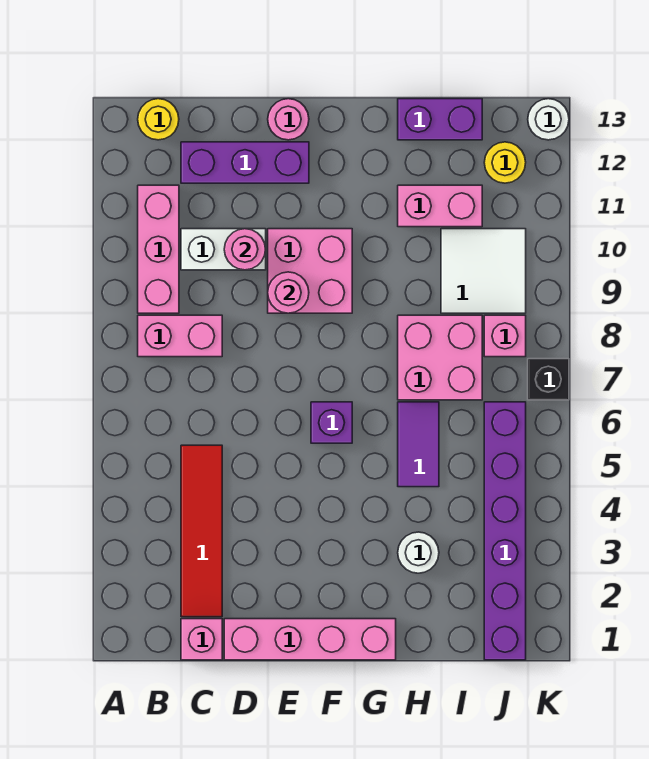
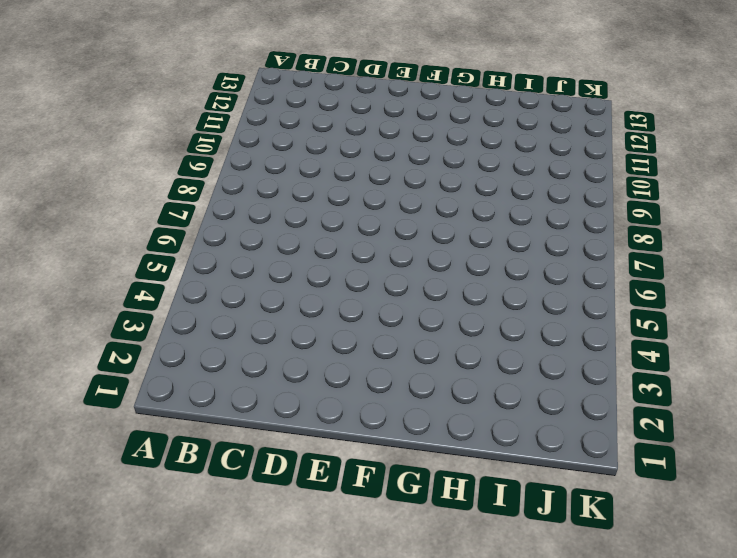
none -> pink 1x2 brick [138,315,222,357]
none -> pink 1x3 brick [138,185,179,313]
none -> yellow 1x1 round brick [138,99,179,140]

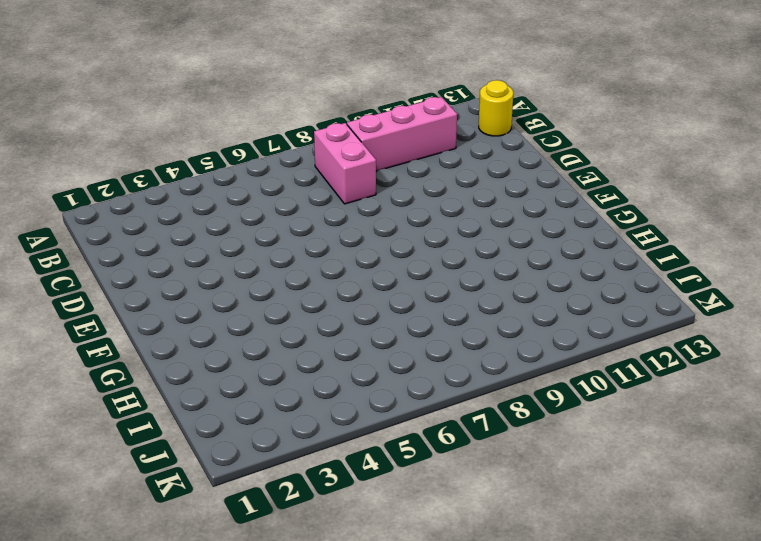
none -> pink 1x1 brick [181,619,222,660]
none -> red 1x4 tile [181,445,222,617]
none -> white 1x2 brick [181,229,266,270]

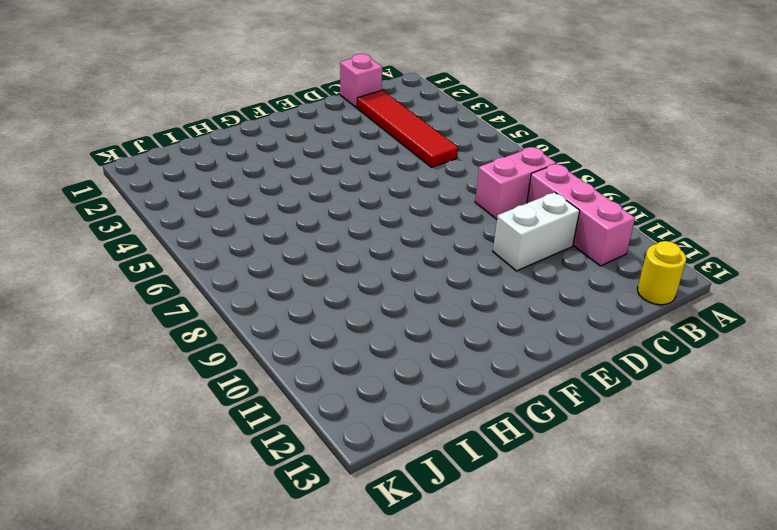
none -> purple 1x3 brick [181,142,309,183]
none -> pink 1x4 brick [224,619,396,660]
none -> pink 2x2 brick [268,229,352,313]

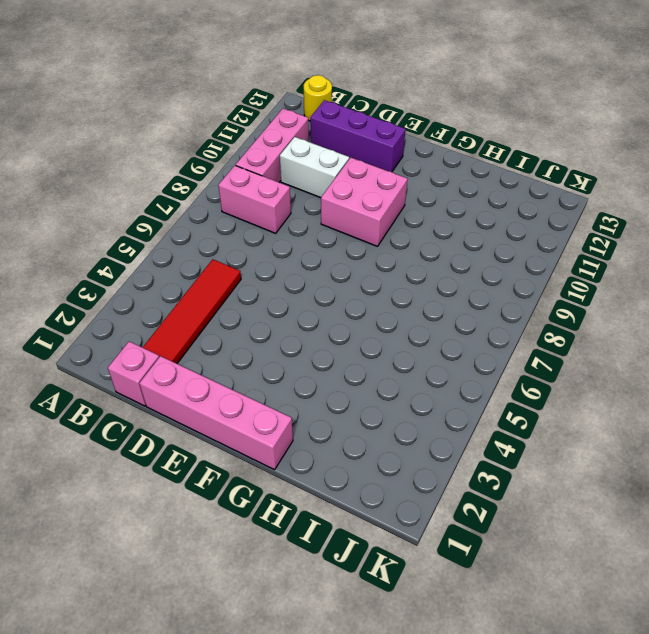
none -> pink 1x1 round brick [268,99,309,140]
none -> purple 1x1 brick [311,402,352,443]
none -> white 1x1 round brick [398,532,439,573]

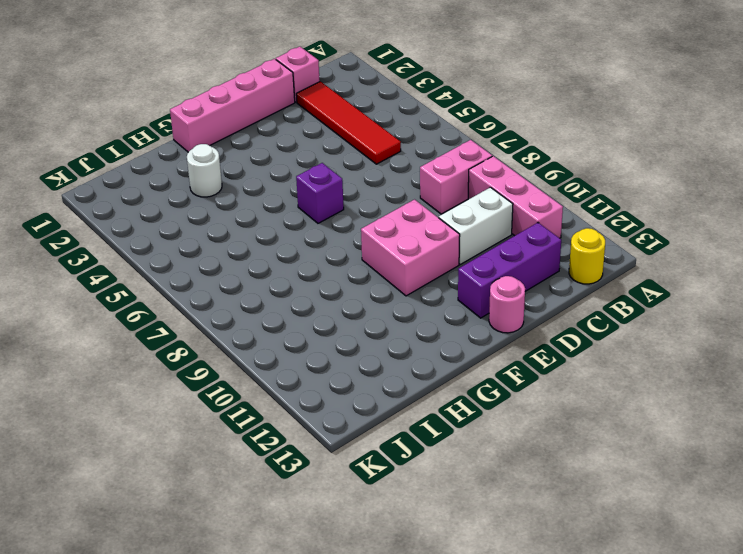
none -> purple 1x2 tile [398,402,439,487]
none -> pink 2x2 brick [398,315,482,400]
none -> pink 1x2 brick [398,185,482,227]

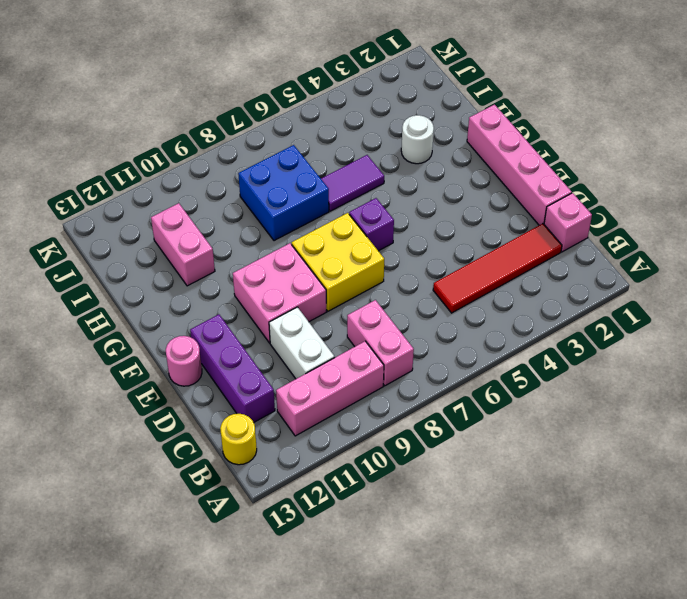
yellow 2x2 brick [292,213,384,311] -> none
blue 2x2 brick [238,145,329,241] -> pink 2x2 brick [398,315,482,400]
none -> purple 1x2 brick [398,99,482,140]
none -> white 2x2 tile [441,229,526,313]
none -> purple 1x6 brick [484,402,526,660]

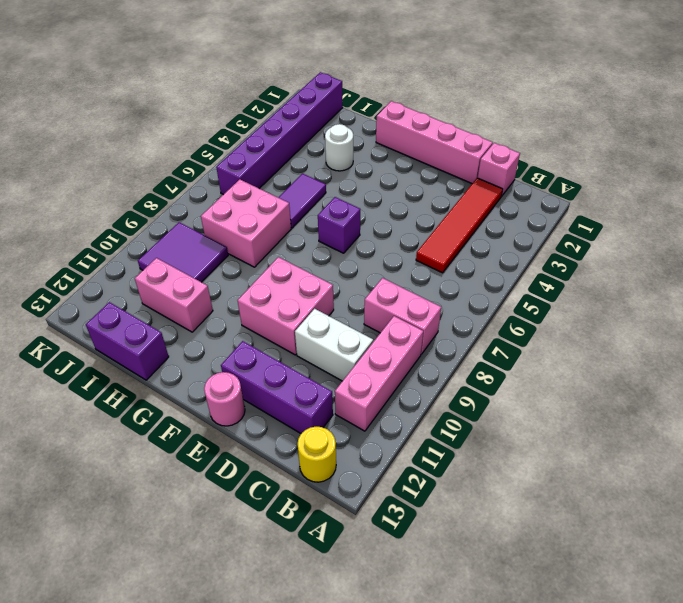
purple 2x2 tile [138,222,228,282] -> white 2x2 tile [441,229,526,313]
none -> pink 1x1 brick [484,315,526,357]
none -> yellow 1x1 round brick [484,142,526,183]
none -> black 1x1 brick [528,359,569,400]

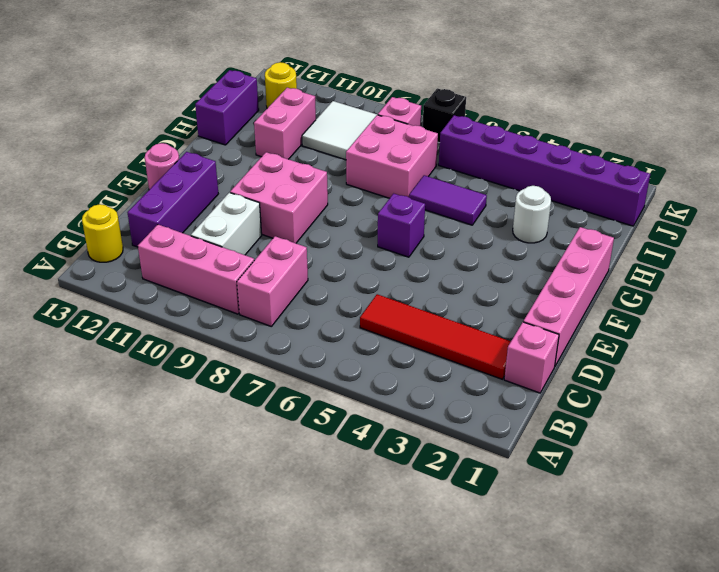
none -> white 1x1 round brick [528,99,569,140]
none -> pink 1x1 round brick [224,229,266,270]
none -> pink 1x1 round brick [268,272,309,313]

